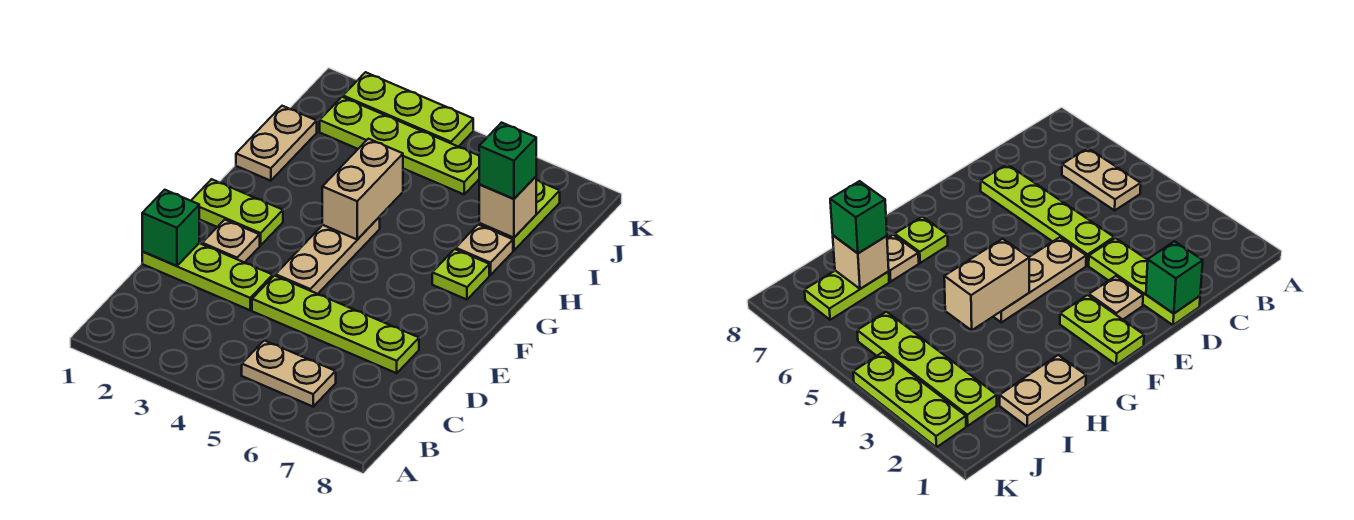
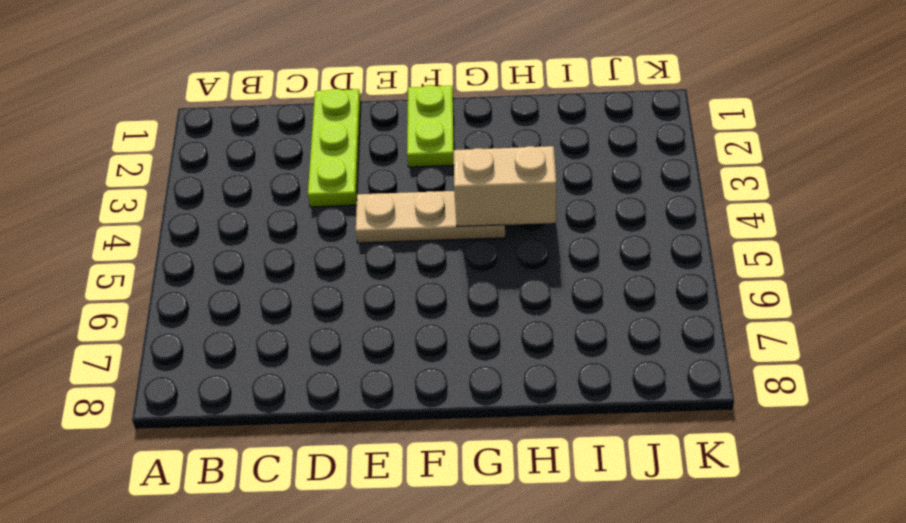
none -> tan 1x2 plate [242,340,336,407]
none -> lime 1x4 plate [252,276,419,373]
none -> tan 1x1 plate [202,220,260,263]

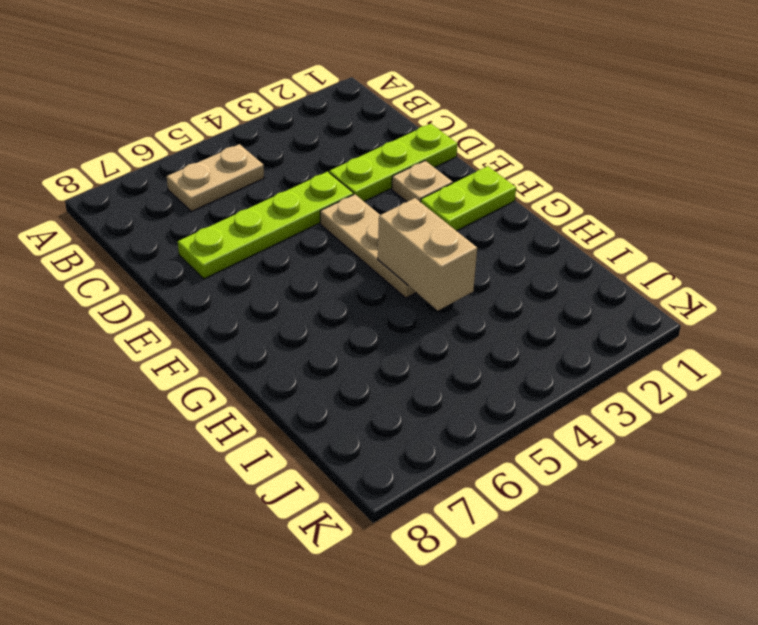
none -> lime 1x1 plate [432,249,489,300]
none -> tan 1x2 plate [236,106,317,181]
none -> tan 1x1 plate [456,225,513,275]

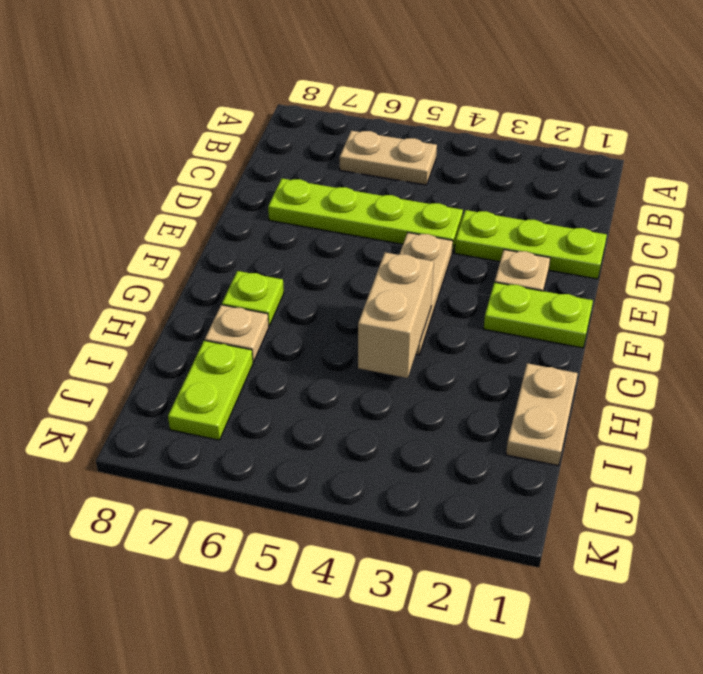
none -> lime 1x4 plate [320,97,479,194]
none -> lime 1x3 plate [343,72,473,147]
none -> green 1x1 brick [142,190,199,266]

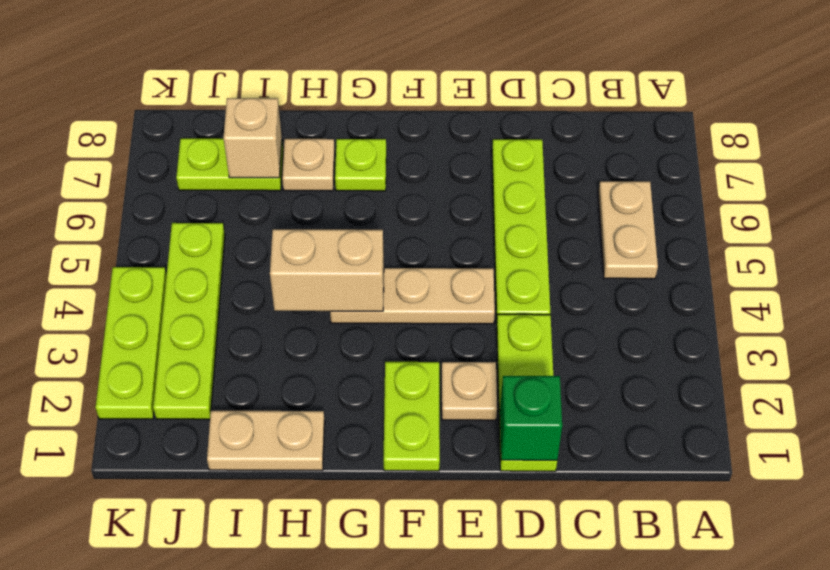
none -> green 1x1 brick [479,123,536,199]

